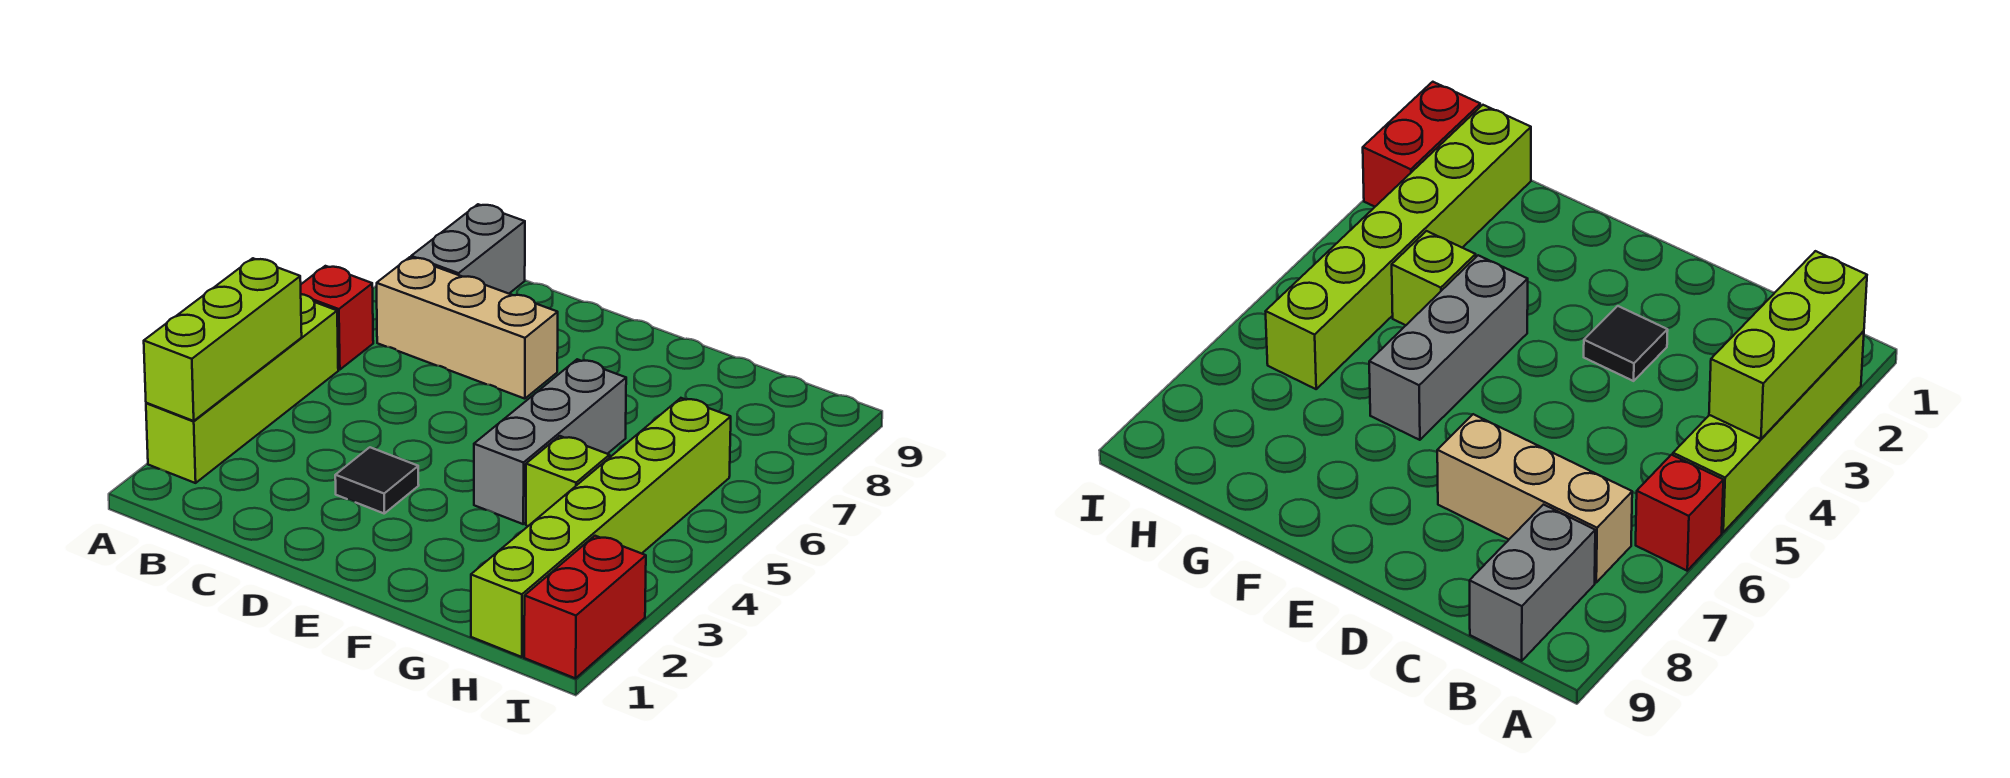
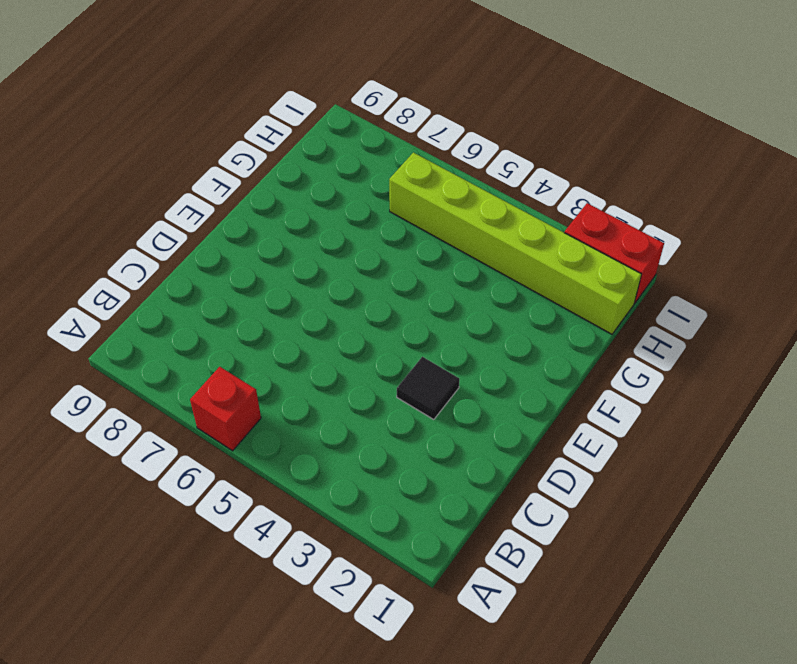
none -> lime 1x4 brick [146,294,338,483]
none -> tan 1x3 brick [377,257,558,399]

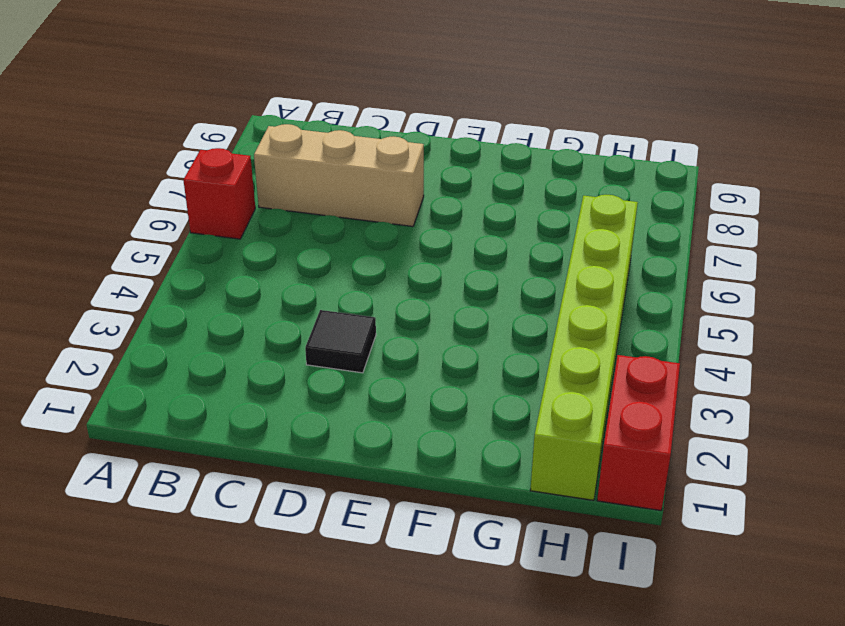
none -> lime 1x4 brick [146,294,338,483]
none -> grey 1x2 brick [411,204,525,294]

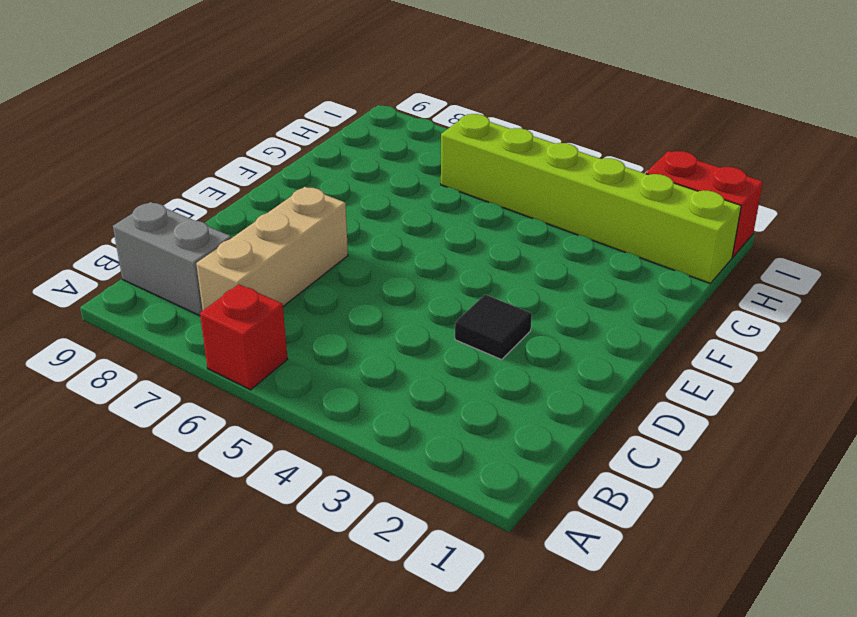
none -> lime 1x4 brick [146,294,338,483]
none -> grey 1x3 brick [474,359,626,524]

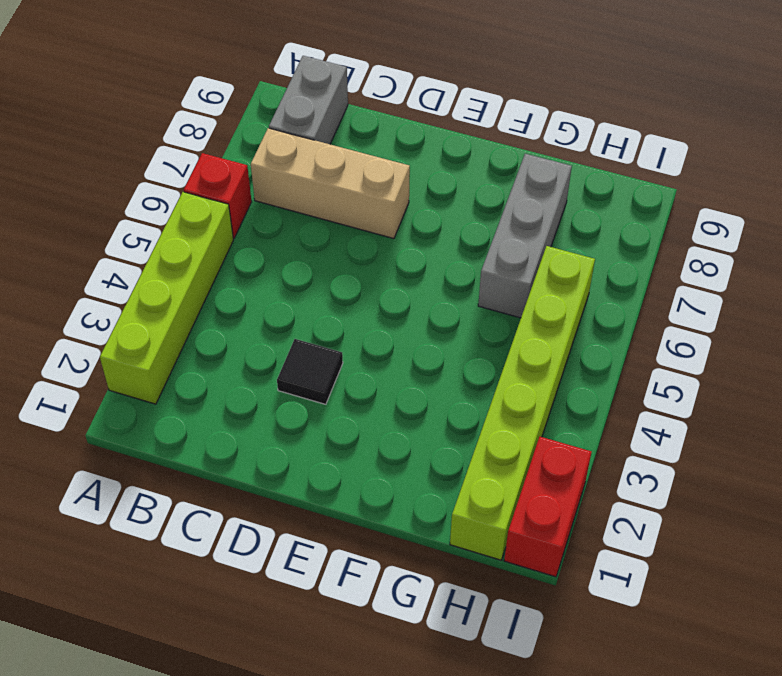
grey 1x3 brick [478,154,572,318] -> grey 1x3 brick moved to [474,359,626,524]
none -> lime 1x1 brick [526,436,610,526]
none -> lime 1x3 brick [144,258,302,421]

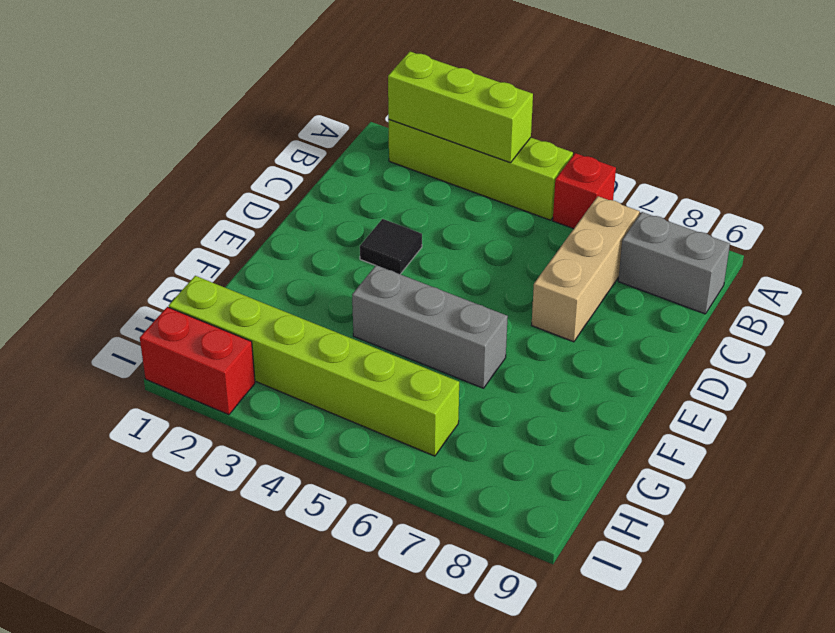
none -> lime 1x1 brick [526,436,610,526]

